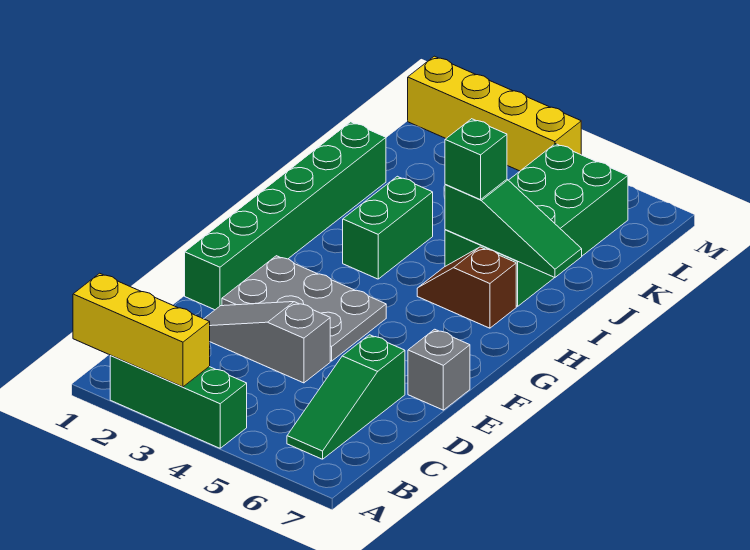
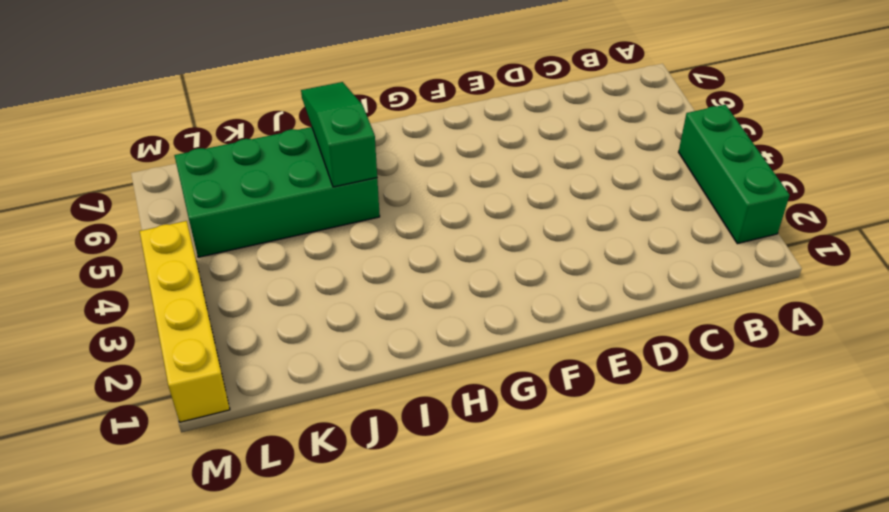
none -> green 1x3 slope [287,335,405,459]
none -> grey 1x3 slope [204,302,330,383]
none -> green 1x6 brick [185,122,386,310]

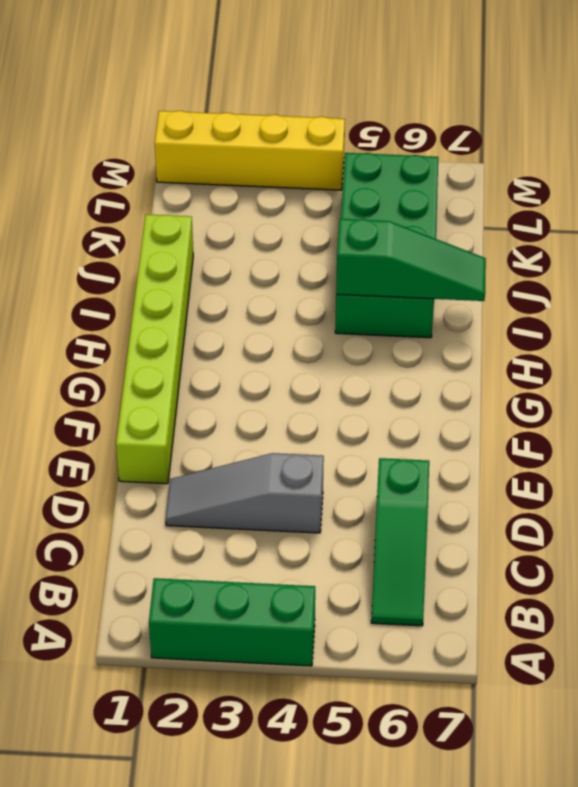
lime 1x6 brick [116,214,193,484] -> green 1x6 brick [185,122,386,310]
none -> grey 2x3 plate [222,256,386,361]
none -> grey 1x1 brick [408,329,470,410]
none -> green 1x2 brick [343,176,433,279]

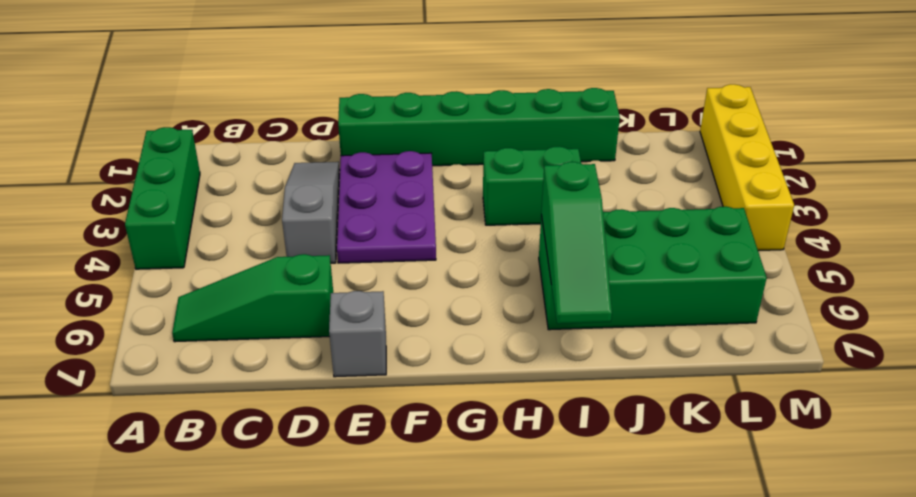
purple 2x3 plate [337,151,436,263] -> grey 2x3 plate [222,256,386,361]
none -> brown 1x2 slope [417,247,516,328]
none -> yellow 1x3 brick [73,273,210,387]
none -> green 1x1 brick [445,119,507,200]

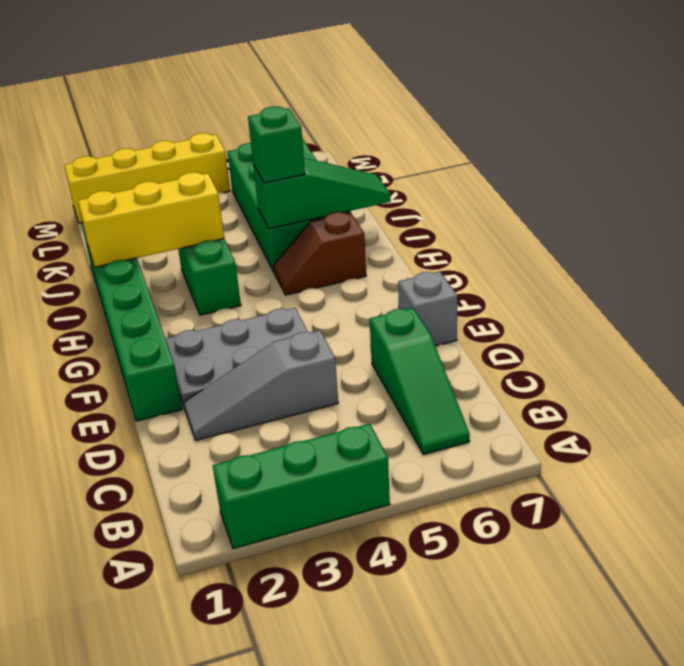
yellow 1x3 brick [78,172,224,267] -> yellow 1x3 brick moved to [73,273,210,387]

